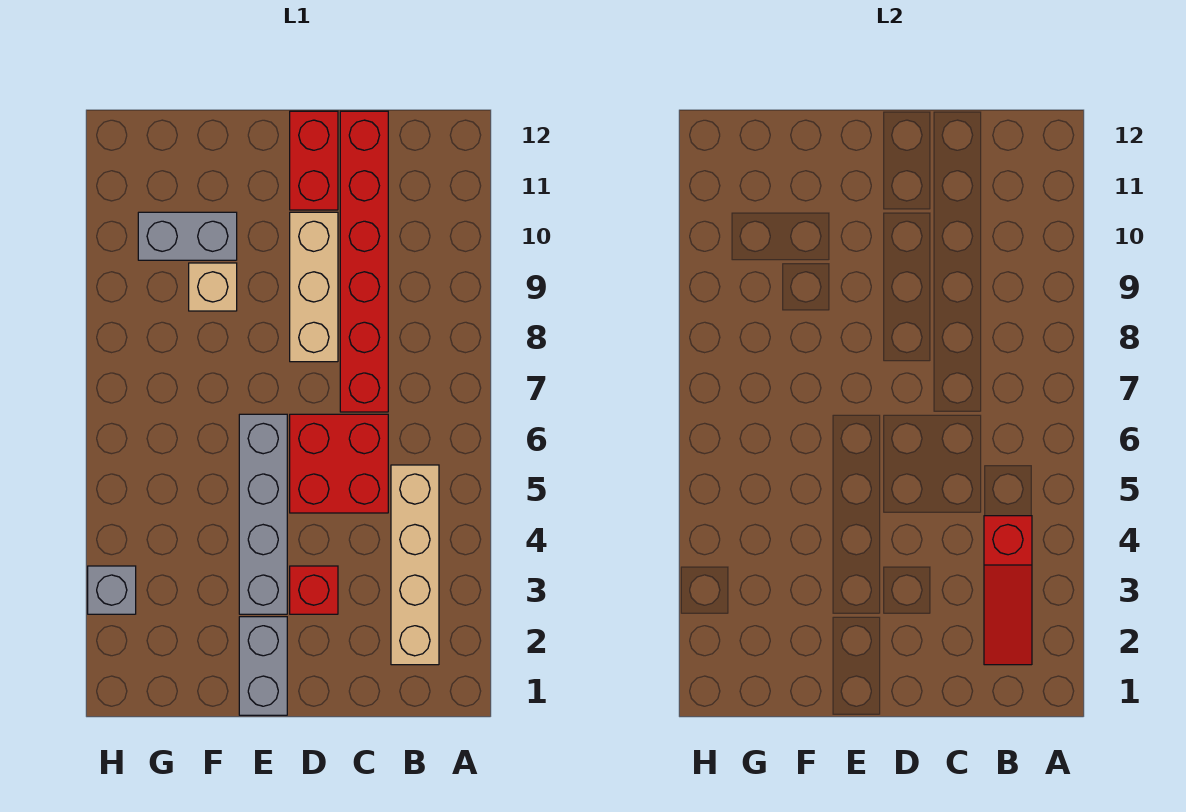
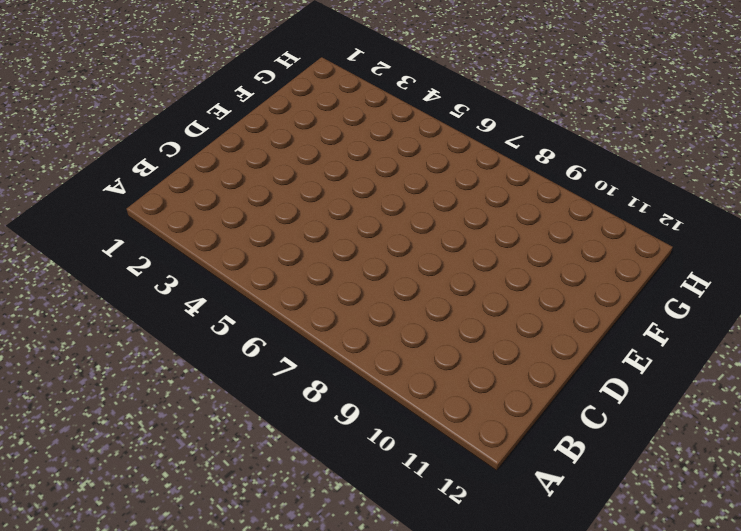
none -> tan 1x4 brick [391,465,439,665]
none -> red 2x2 brick [290,414,388,513]
none -> red 1x6 brick [340,111,388,412]

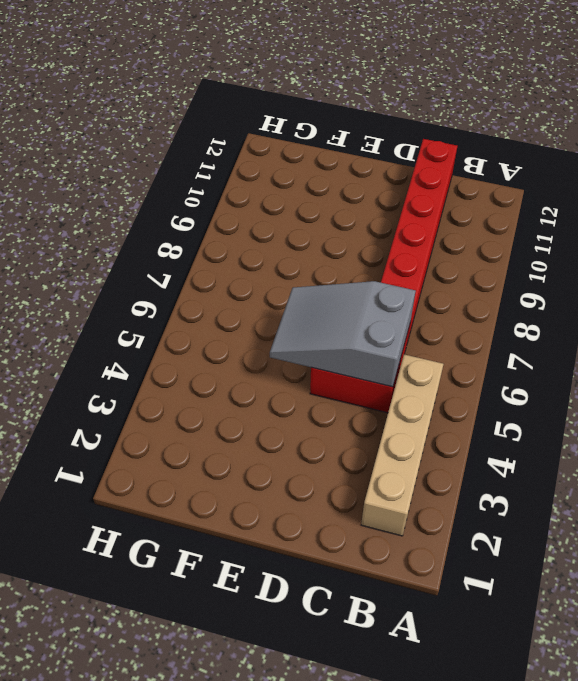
grey 2x3 slope [270,281,416,387] -> none
none -> red 1x1 brick [290,566,338,614]
none -> tan 1x3 brick [290,212,338,362]
none -> red 1x2 brick [290,111,338,210]

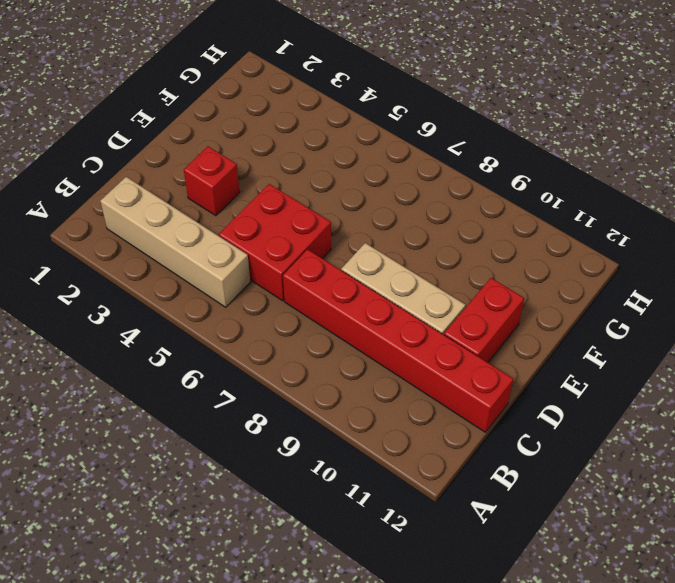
red 1x2 brick [444,278,524,362] -> red 1x2 brick turned to [290,111,338,210]
none -> grey 1x2 brick [239,617,287,715]
none -> grey 1x4 brick [239,414,287,614]
none -> tan 1x1 brick [189,263,237,311]

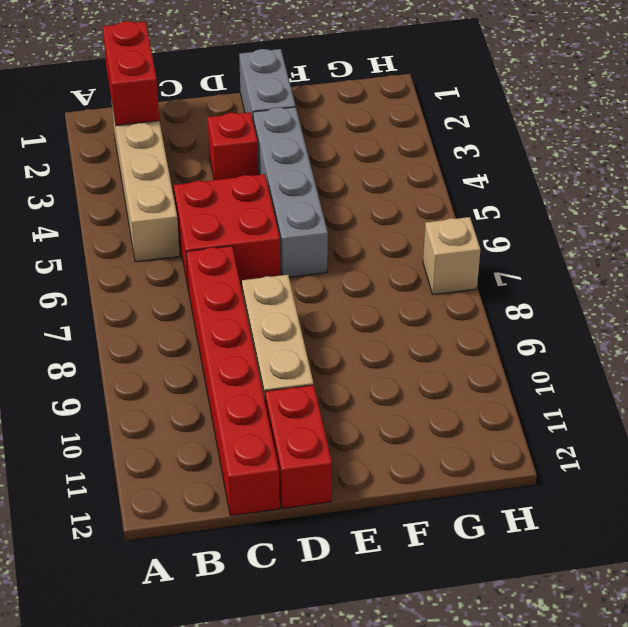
red 1x2 brick [103,21,159,126] -> red 1x3 slope [984,516,1032,665]
tan 1x1 brick [423,217,480,295] -> tan 1x1 brick moved to [189,263,237,311]
none -> grey 1x2 brick [138,212,237,260]
none -> grey 1x1 brick [88,566,136,614]

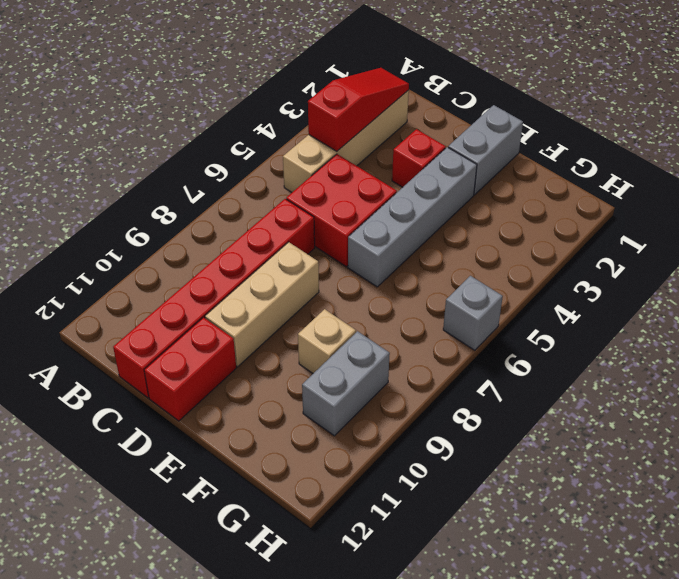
grey 1x2 brick [302,331,390,436] -> grey 1x2 brick turned to [138,212,237,260]
grey 1x1 brick [443,276,503,350] -> grey 1x1 brick moved to [88,566,136,614]

